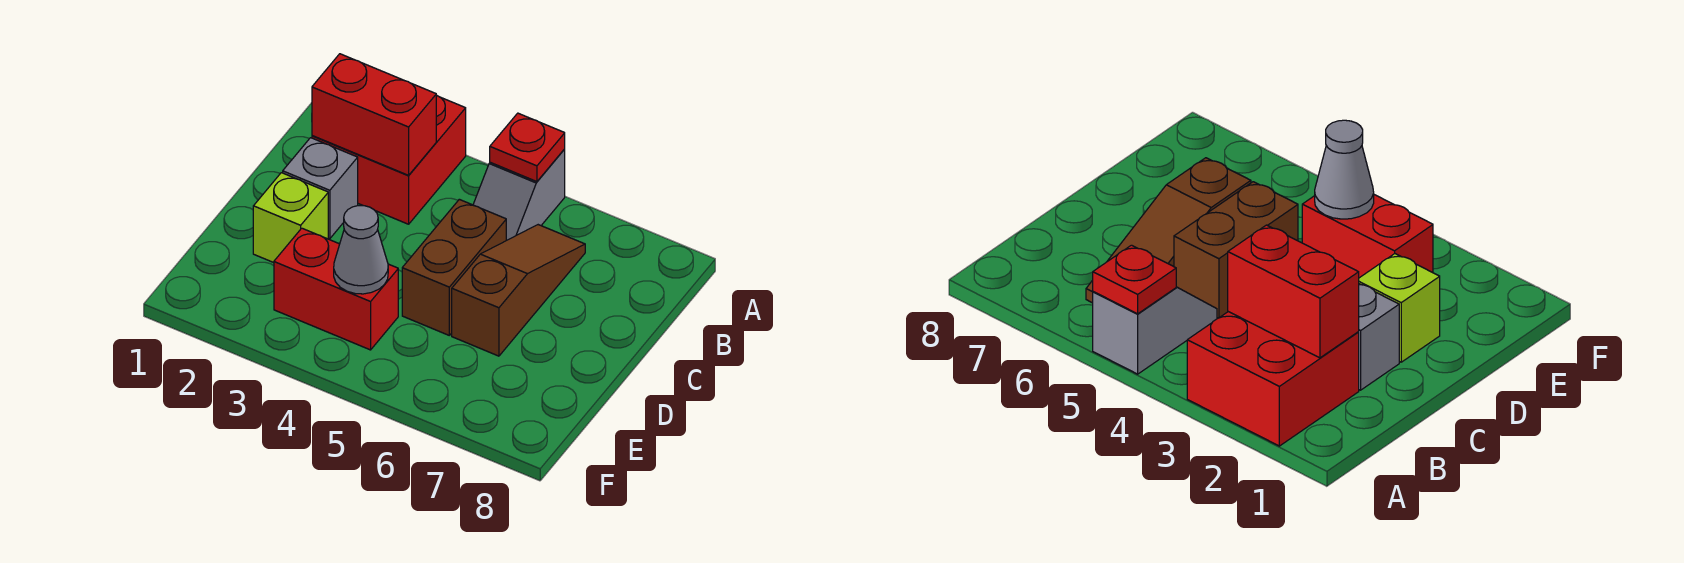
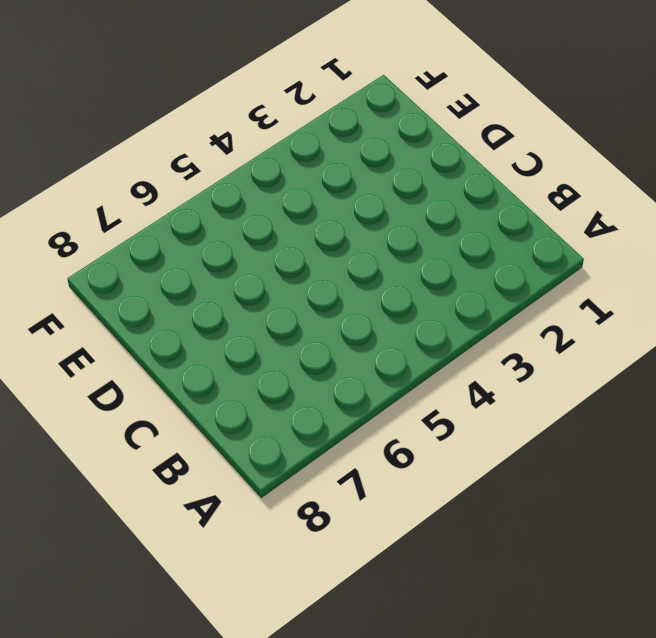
none -> red 2x2 brick [312,95,466,224]
none -> grey 1x2 slope [473,149,565,240]

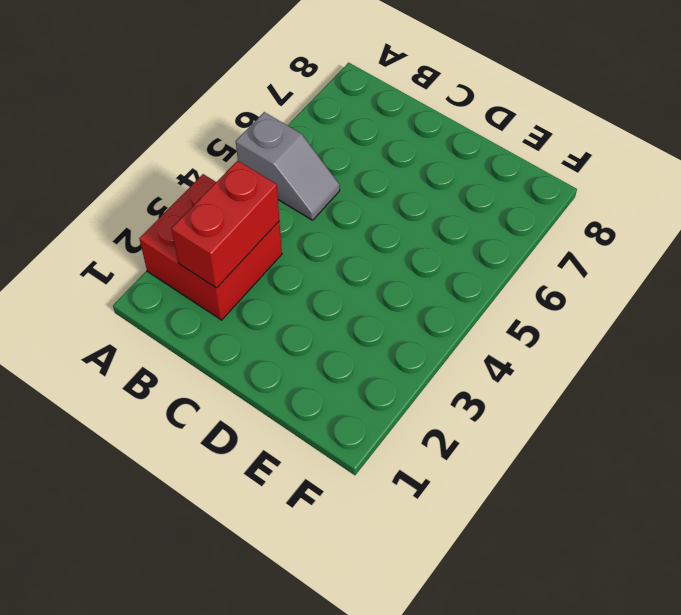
none -> brown 1x3 slope [452,225,585,356]
none -> grey 1x1 brick [283,138,358,239]

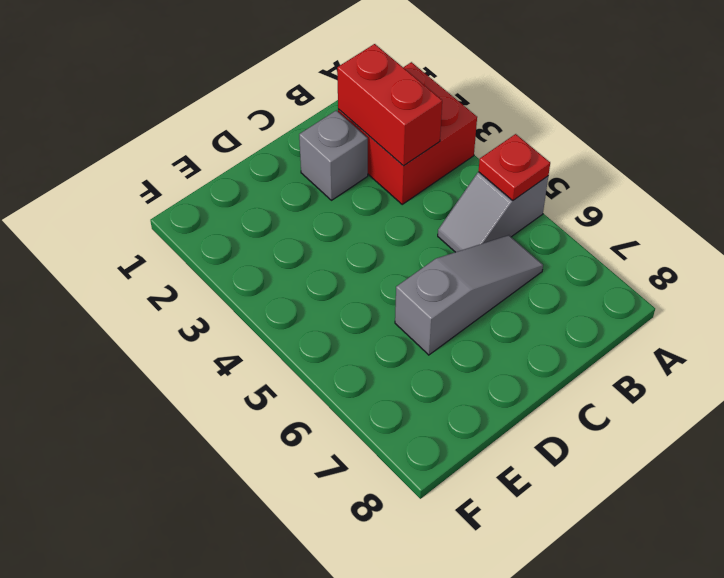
grey 1x3 slope [395,235,543,355] -> brown 1x3 slope [452,225,585,356]
none -> brown 1x2 brick [402,199,506,335]
none -> lime 1x1 brick [253,173,328,263]

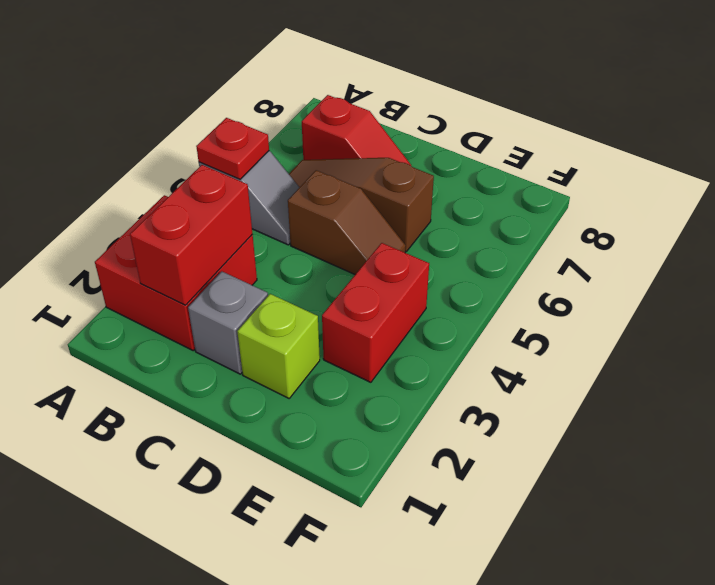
red 1x2 slope [302,95,411,166] -> none
brown 1x2 slope [288,170,406,274] -> brown 1x2 brick [402,199,506,335]
none -> grey 1x1 cone [334,206,388,294]

